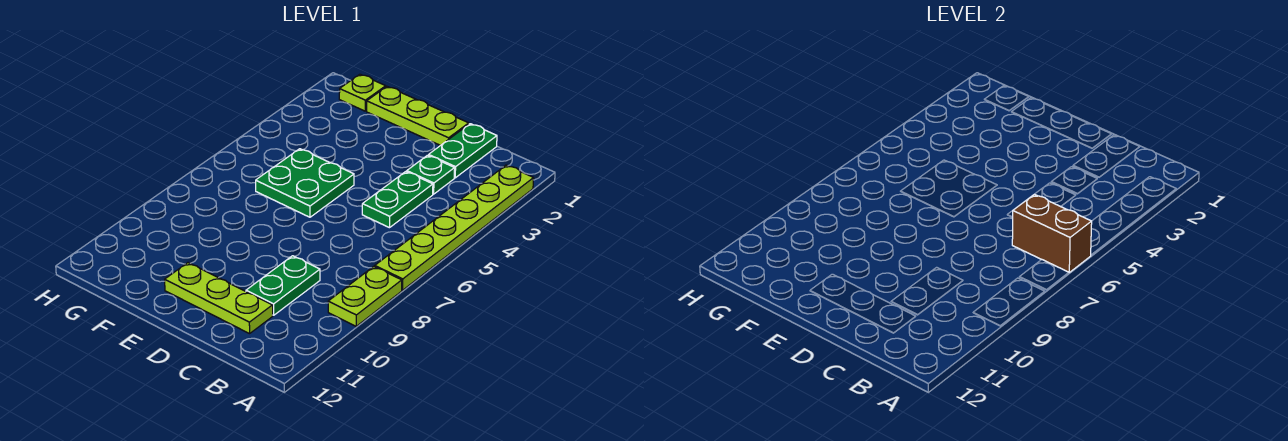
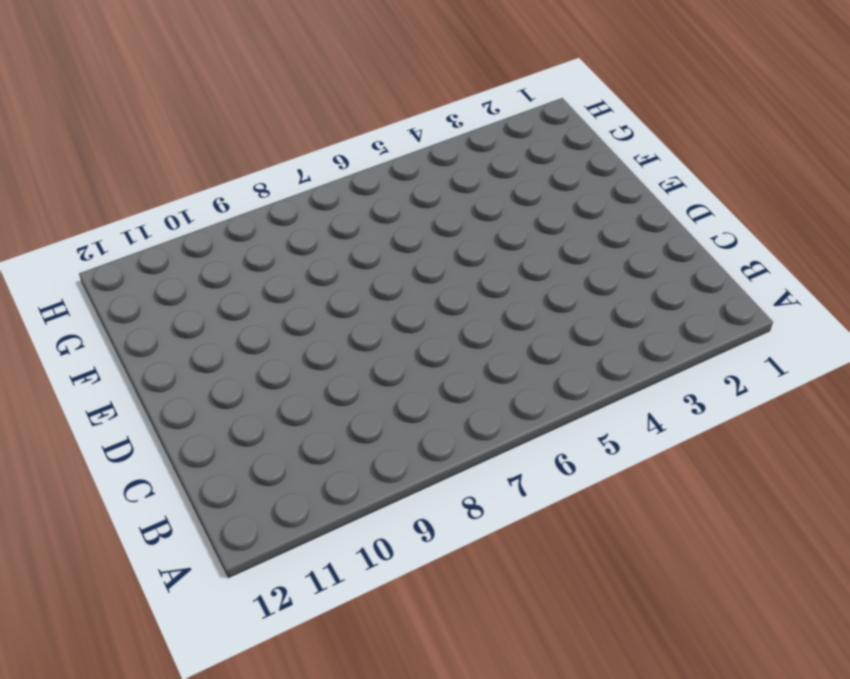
none -> lime 1x6 plate [375,165,534,290]
none -> lime 1x2 plate [328,266,402,326]

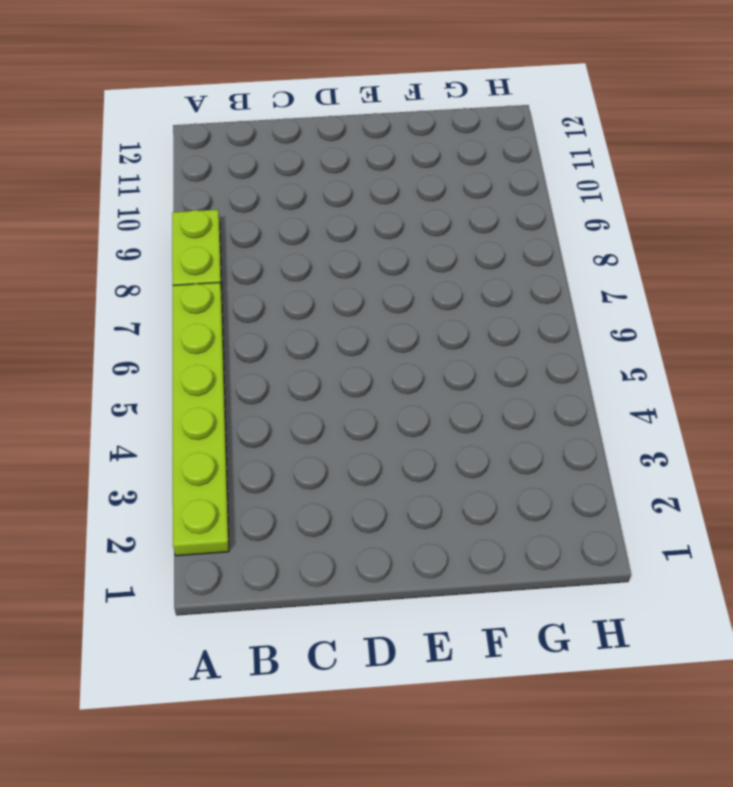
none -> green 1x2 plate [429,124,497,178]
none -> green 1x1 plate [407,155,455,194]

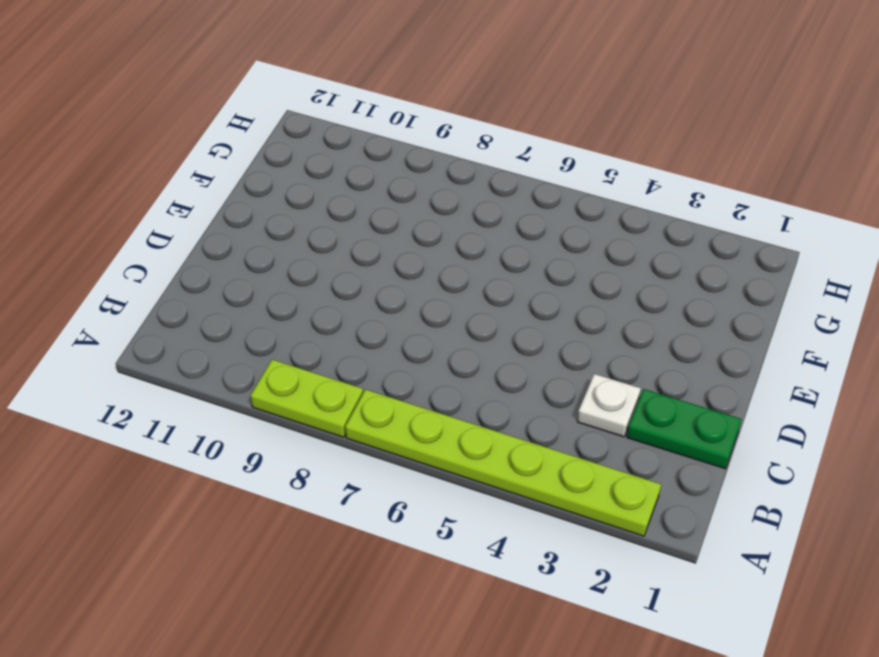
white 1x1 plate [577,374,641,437] -> green 1x1 plate [407,155,455,194]
none -> green 1x2 plate [362,172,433,228]
none -> green 1x2 plate [246,256,320,315]

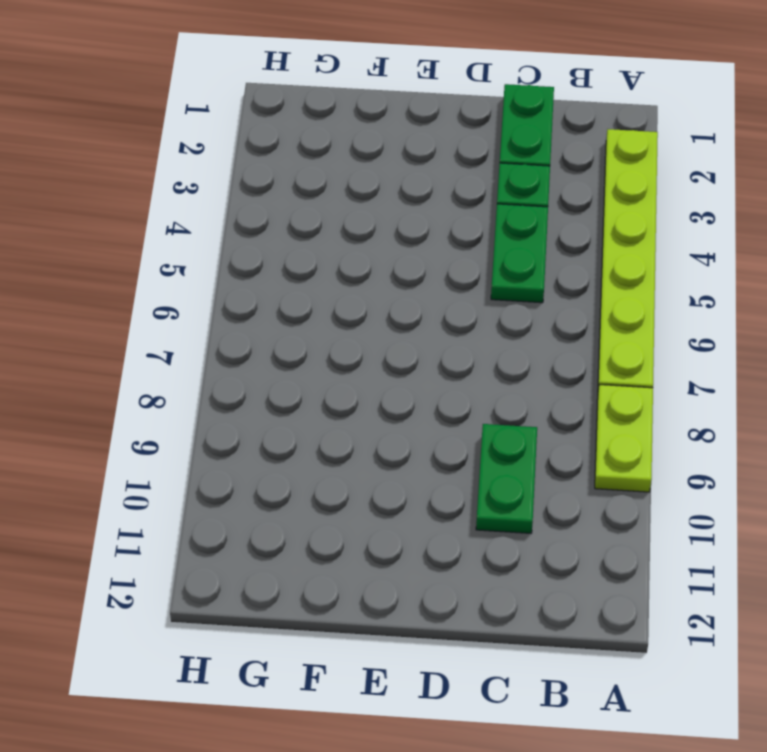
none -> lime 1x3 plate [165,263,273,334]
none -> lime 1x3 plate [367,87,469,146]

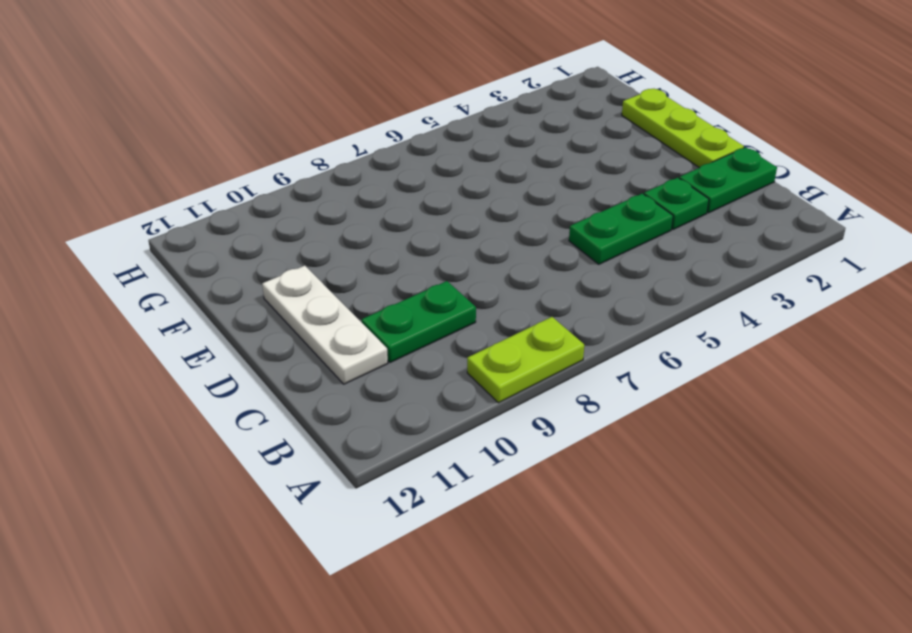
white 1x3 plate [262,266,388,384] -> lime 1x3 plate [165,263,273,334]
none -> lime 1x6 plate [375,165,534,290]
none -> green 2x2 plate [256,149,354,217]

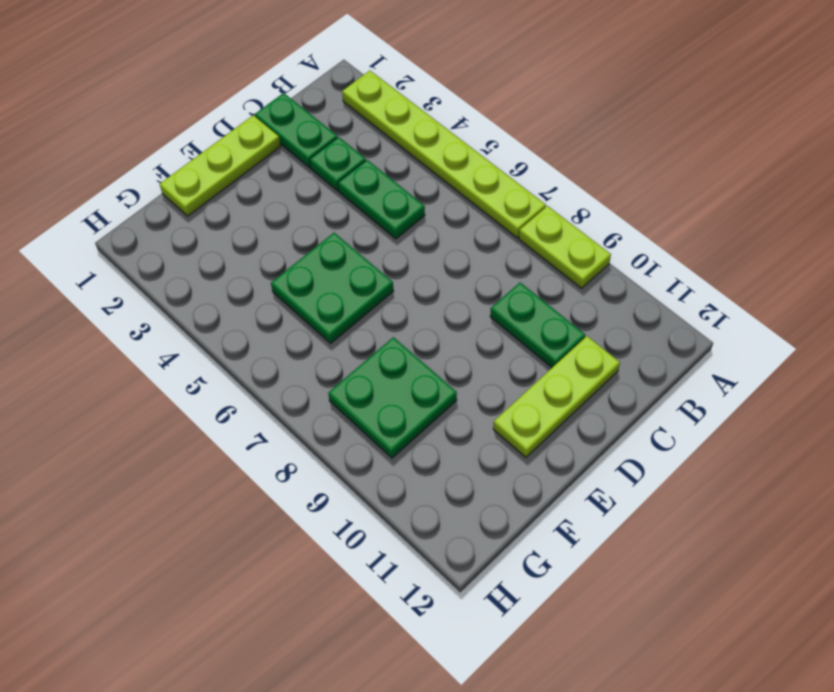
green 2x2 plate [328,337,457,458] -> none
none -> lime 1x1 plate [339,74,386,111]
none -> brown 1x2 brick [1012,194,1092,272]

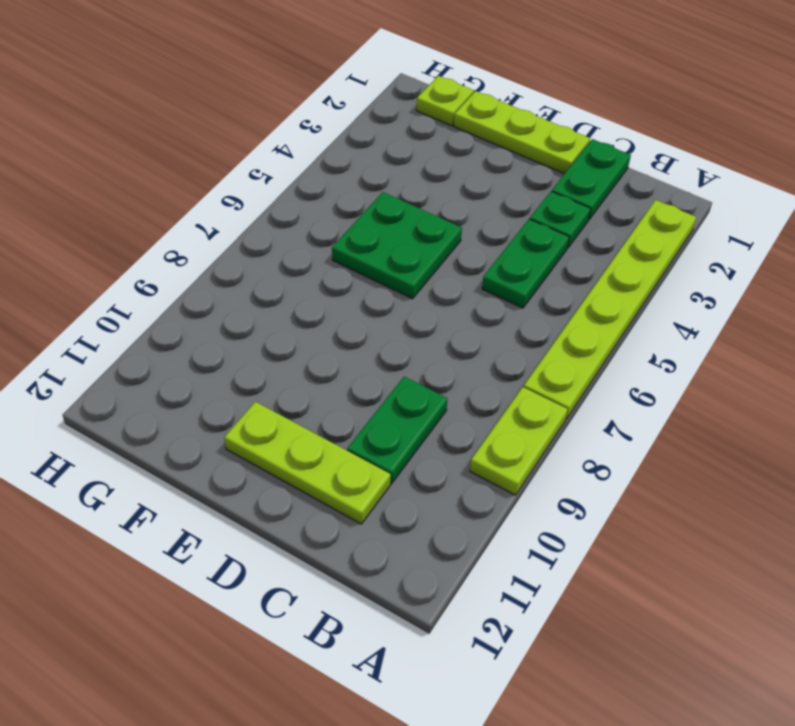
none -> brown 1x2 brick [1012,194,1092,272]

